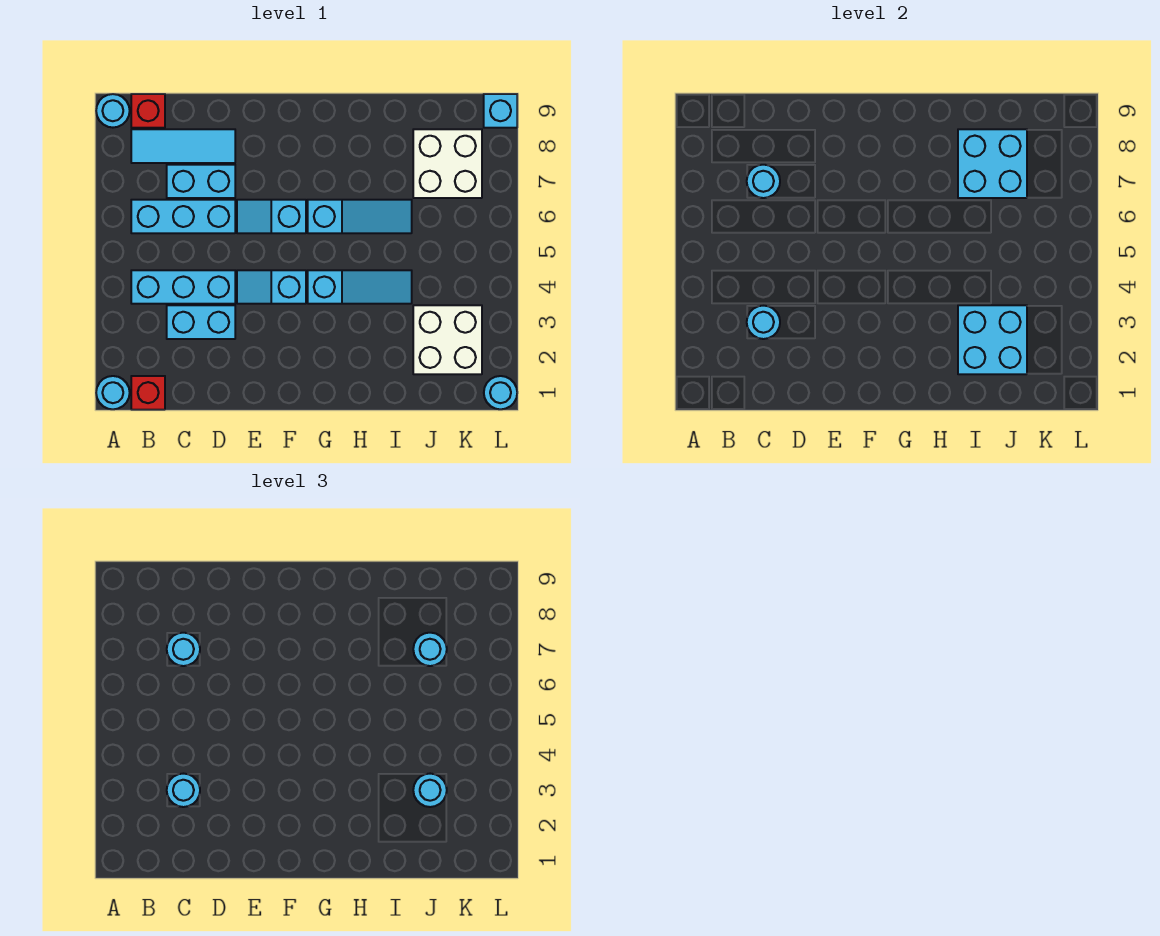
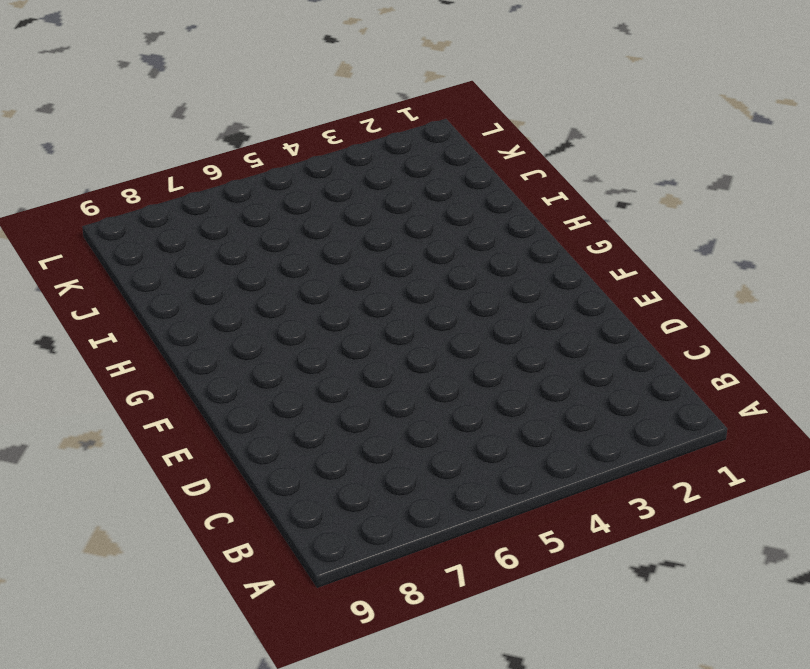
none -> cyan 1x1 round brick [96,376,130,409]
none -> cyan 1x1 round brick [96,94,130,128]
none -> red 1x1 brick [131,376,165,410]

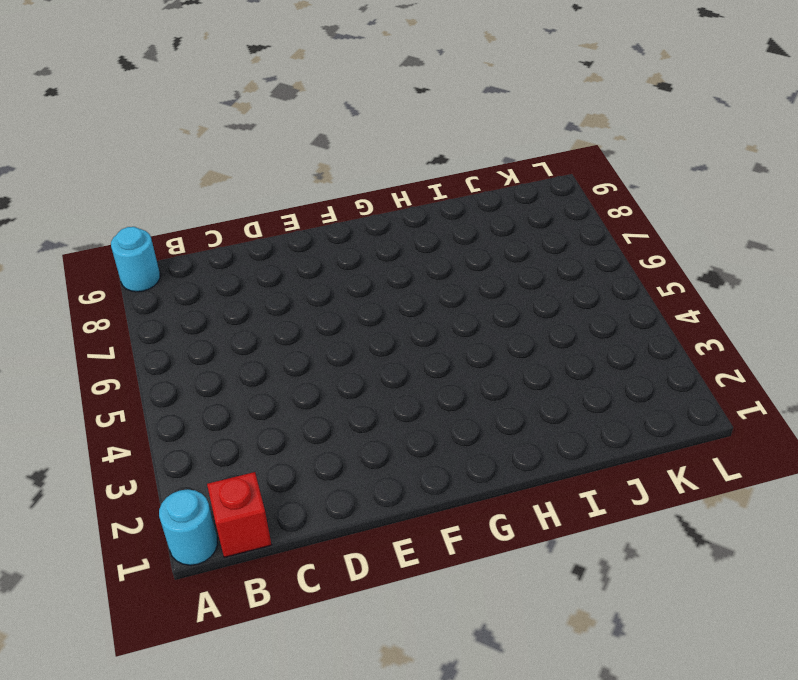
none -> cyan 1x3 brick [131,270,235,304]
none -> cyan 1x3 brick [131,200,235,233]
none -> cyan 1x3 tile [131,129,235,163]

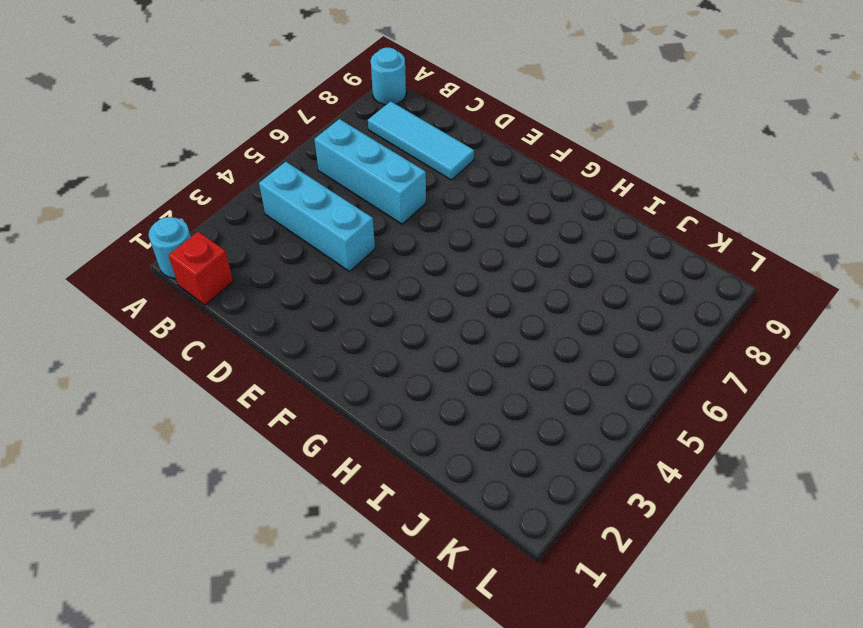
none -> red 1x1 brick [131,94,165,128]
none -> cyan 1x2 brick [167,305,235,339]
none -> cyan 1x2 brick [167,165,235,198]

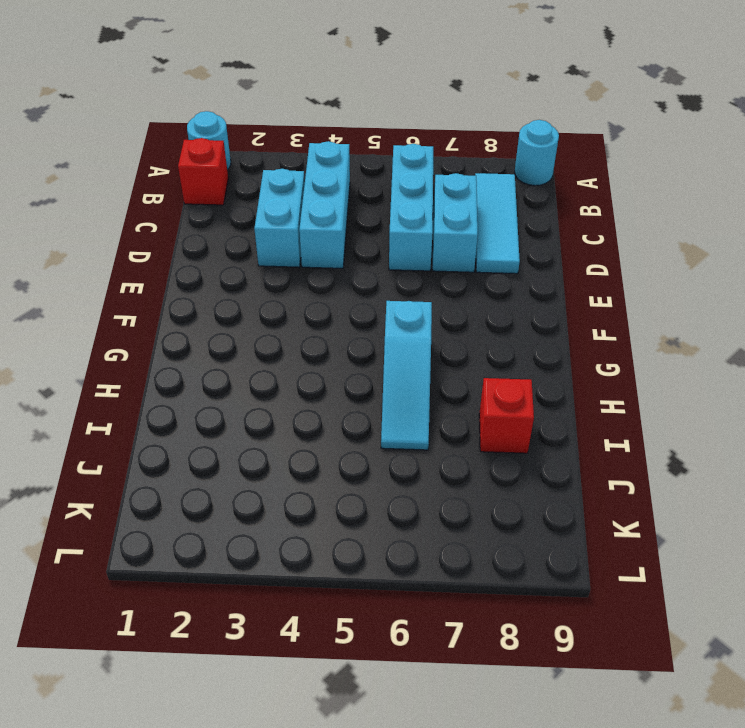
red 1x1 brick [479,378,534,453] -> red 1x1 brick moved to [131,94,165,128]
none -> cyan 1x2 slope [237,270,306,304]
none -> cyan 1x2 slope [237,200,306,233]
none -> cyan 1x3 slope [308,270,412,304]

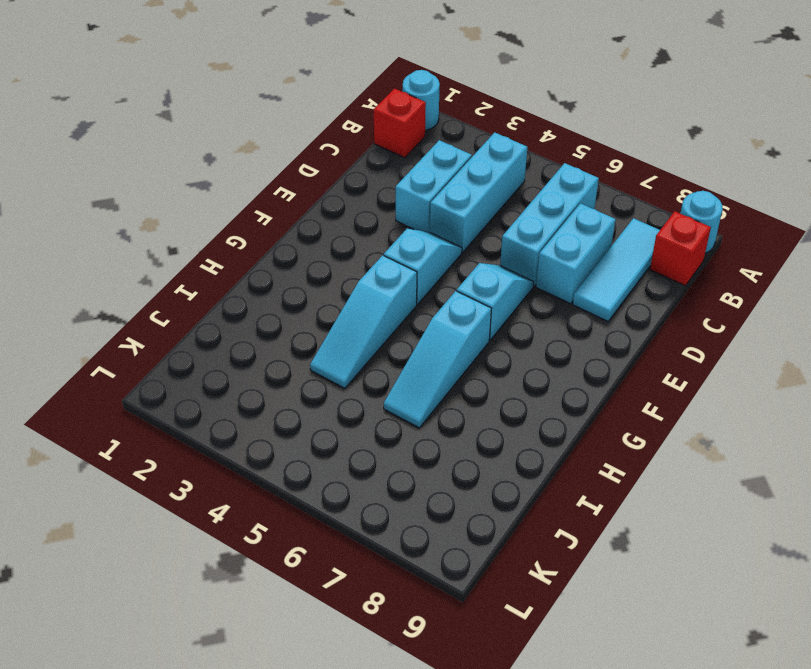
none -> white 2x2 brick [413,305,482,374]
none -> white 2x2 brick [413,129,482,198]
none -> cyan 1x1 round brick [484,376,517,409]

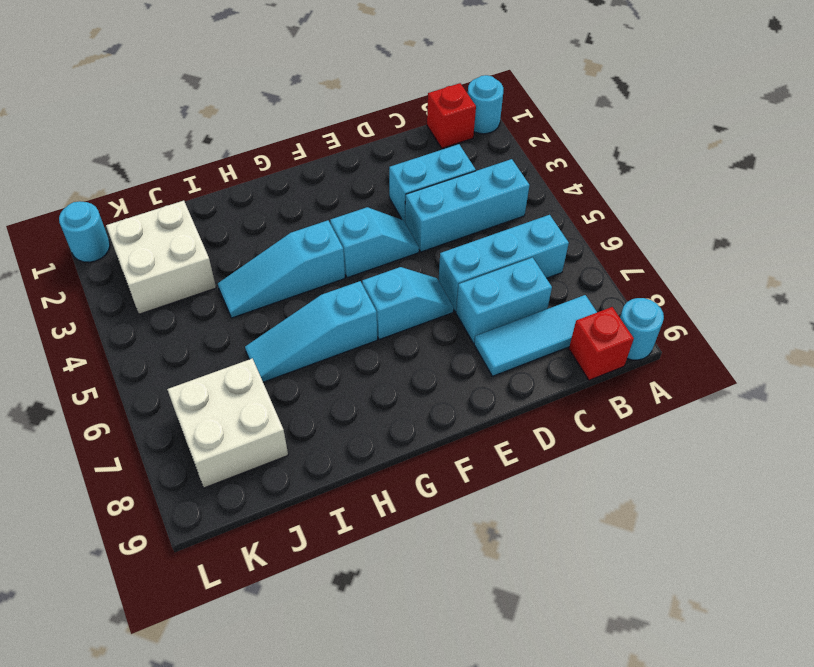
none -> cyan 1x1 brick [484,94,517,128]
none -> cyan 1x1 round brick [747,306,780,339]
none -> cyan 1x1 round brick [747,165,780,198]

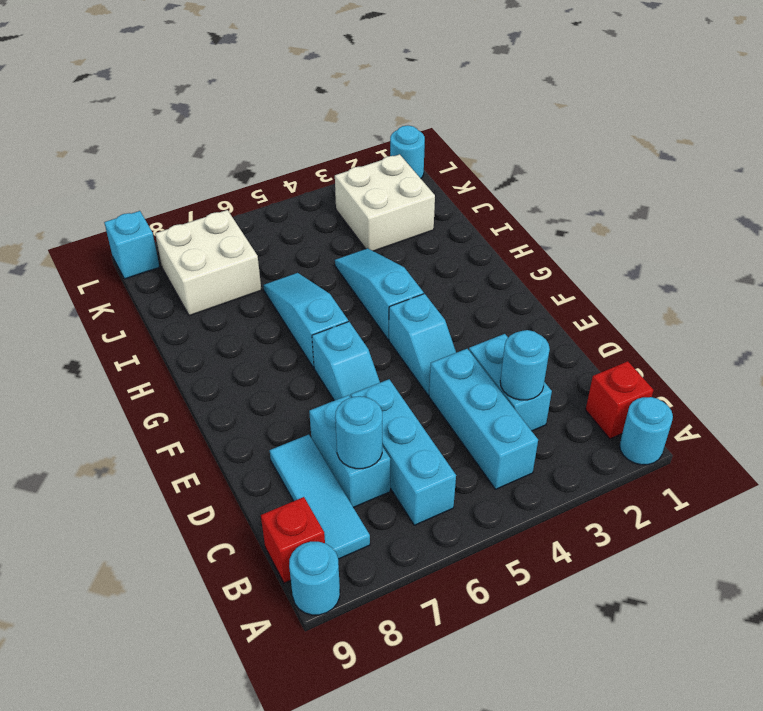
none -> cyan 2x2 brick [958,305,1027,374]
none -> cyan 2x2 brick [958,129,1027,198]
none -> cyan 1x1 round brick [167,774,200,807]

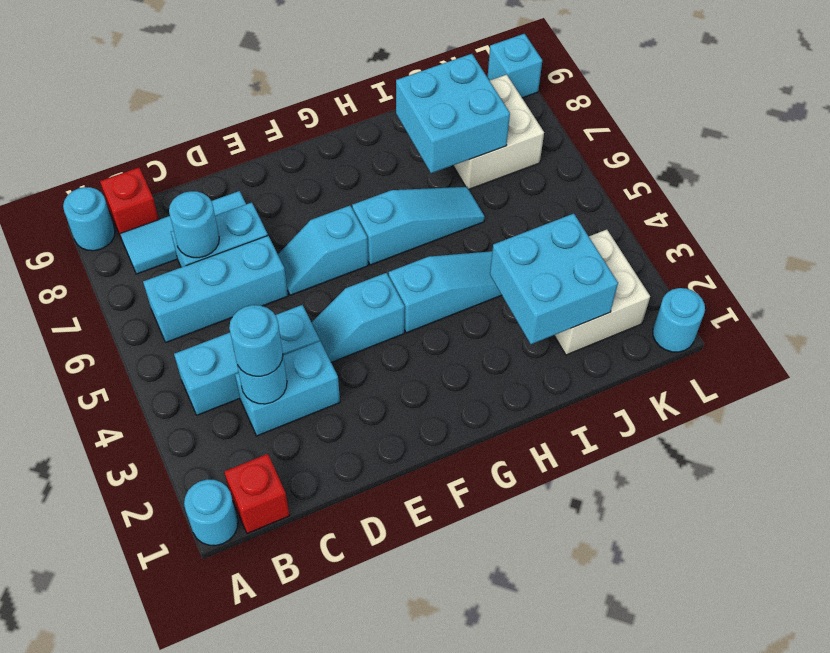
none -> cyan 1x1 round brick [167,633,200,666]
none -> cyan 1x1 round brick [413,774,447,807]
none -> cyan 1x1 round brick [413,633,447,666]

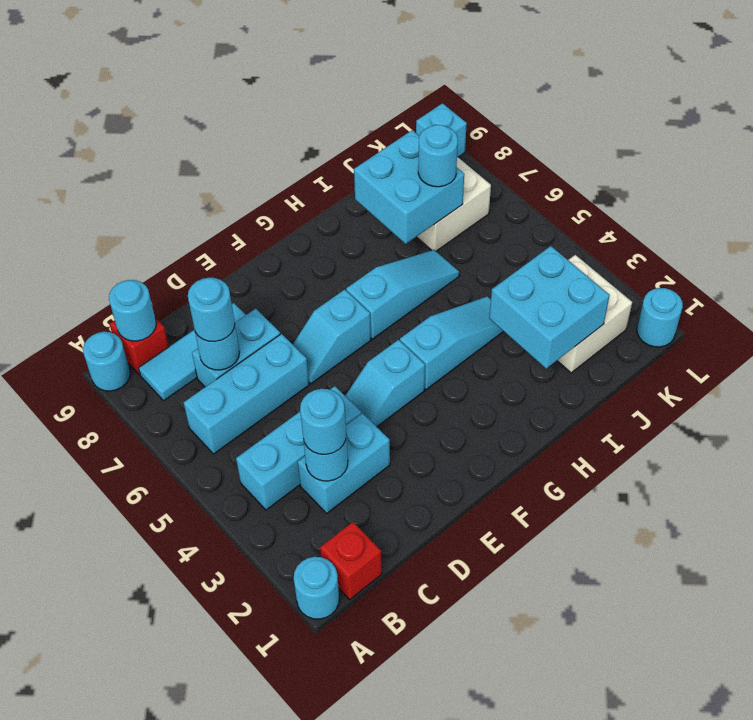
cyan 1x1 round brick [109,280,156,341] -> cyan 1x1 round brick moved to [413,774,447,807]

